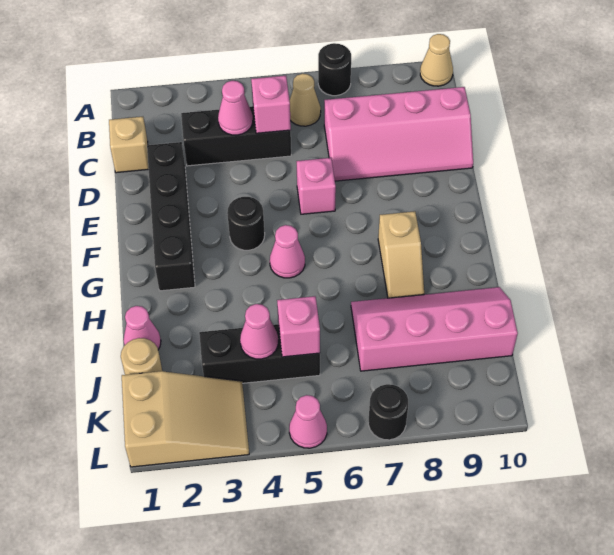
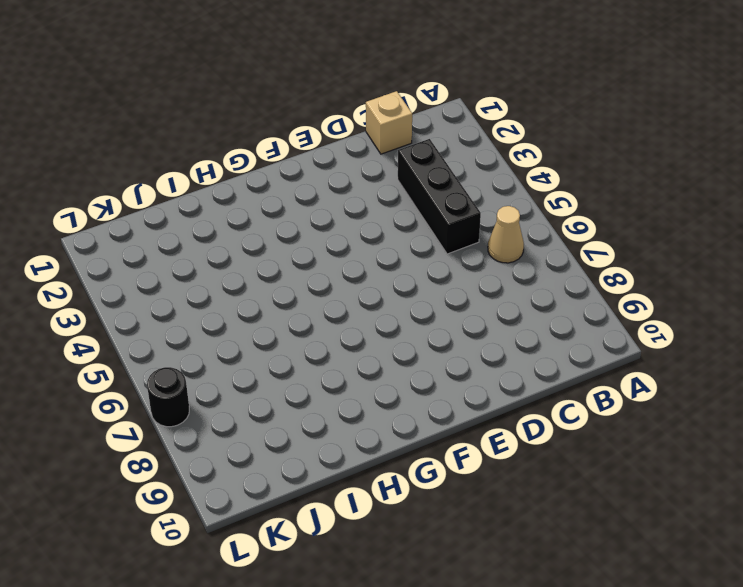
none -> black 1x1 round brick [318,43,351,96]
none -> tan 1x1 cone [420,34,453,86]
none -> pink 2x4 slope [324,87,473,181]

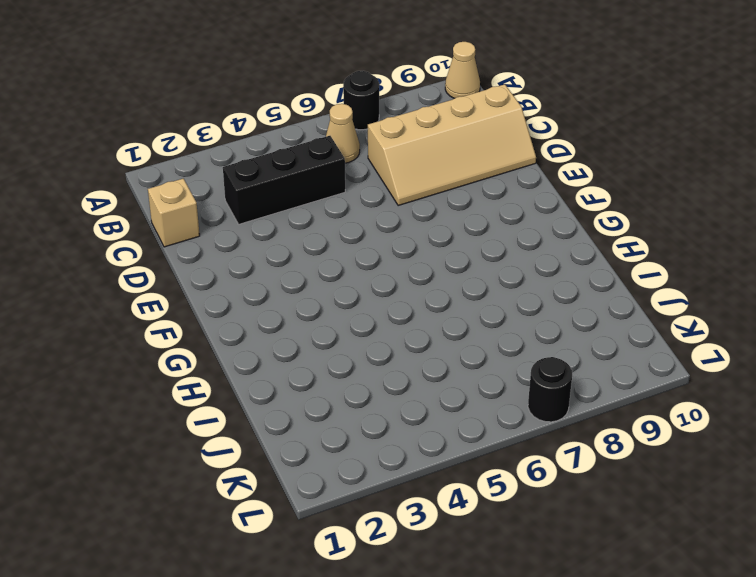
tan 2x4 slope [368,84,536,205] -> pink 2x4 slope [324,87,473,181]
none -> black 1x4 brick [147,142,195,291]
none -> pink 1x1 brick [297,158,336,214]
none -> black 1x1 round brick [227,197,265,250]

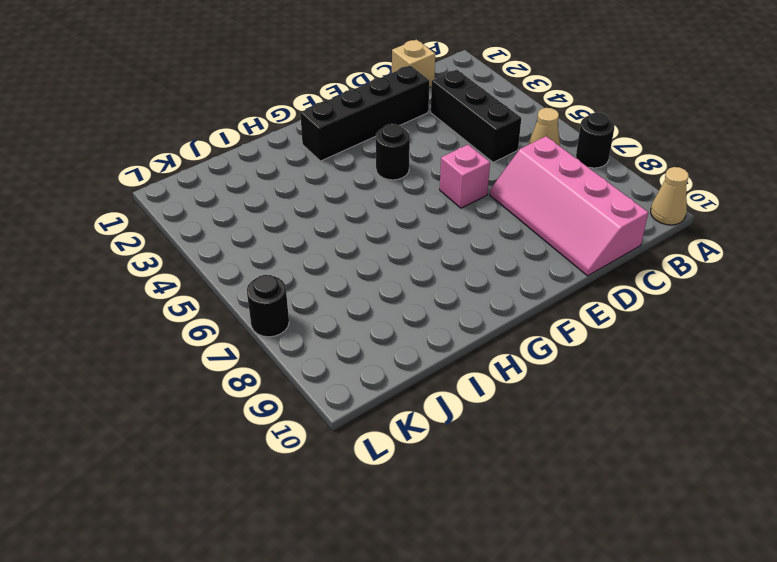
none -> pink 1x1 cone [270,225,305,278]
none -> tan 1x2 slope [378,211,424,298]
none -> pink 1x1 cone [123,306,161,350]

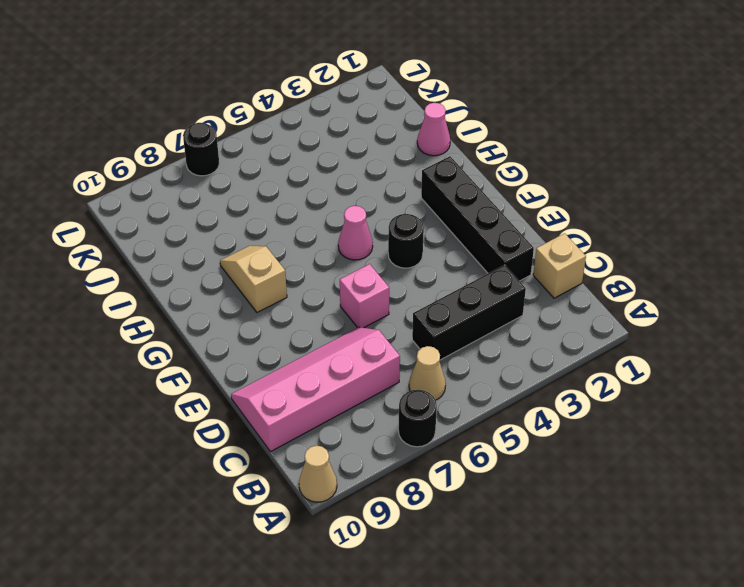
none -> pink 2x4 slope [351,287,518,371]
none -> tan 1x1 round brick [121,338,162,375]
none -> black 1x3 brick [199,324,320,383]

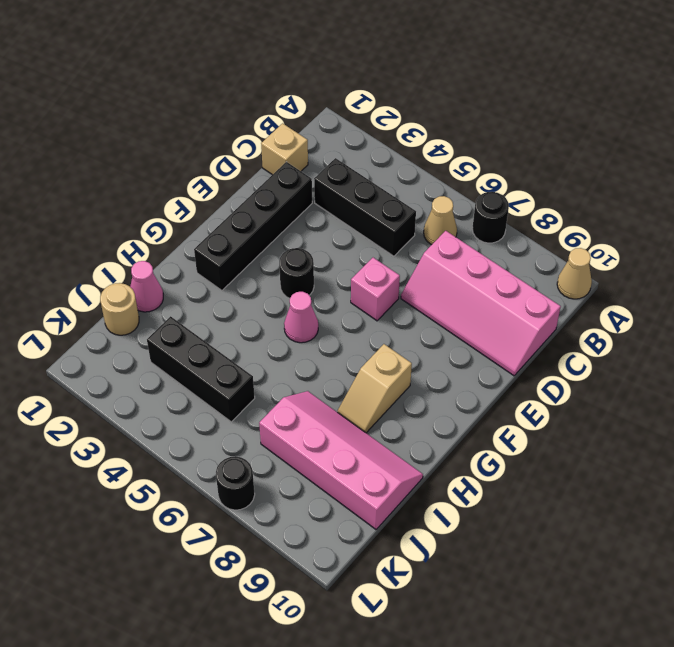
none -> tan 2x3 slope [122,371,249,467]
none -> pink 1x1 cone [289,395,327,448]
none -> pink 1x1 cone [218,81,253,135]

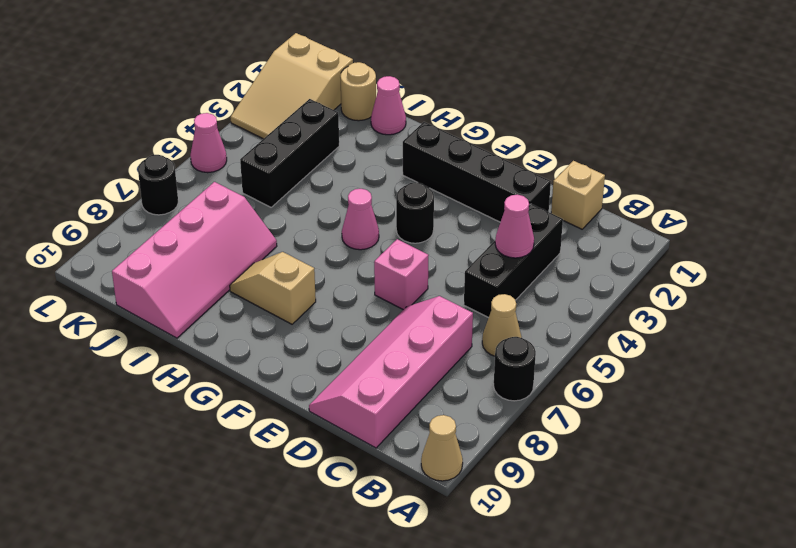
none -> pink 1x1 brick [251,76,291,133]
none -> pink 1x1 cone [240,304,278,359]
none -> pink 1x1 brick [277,296,320,357]

